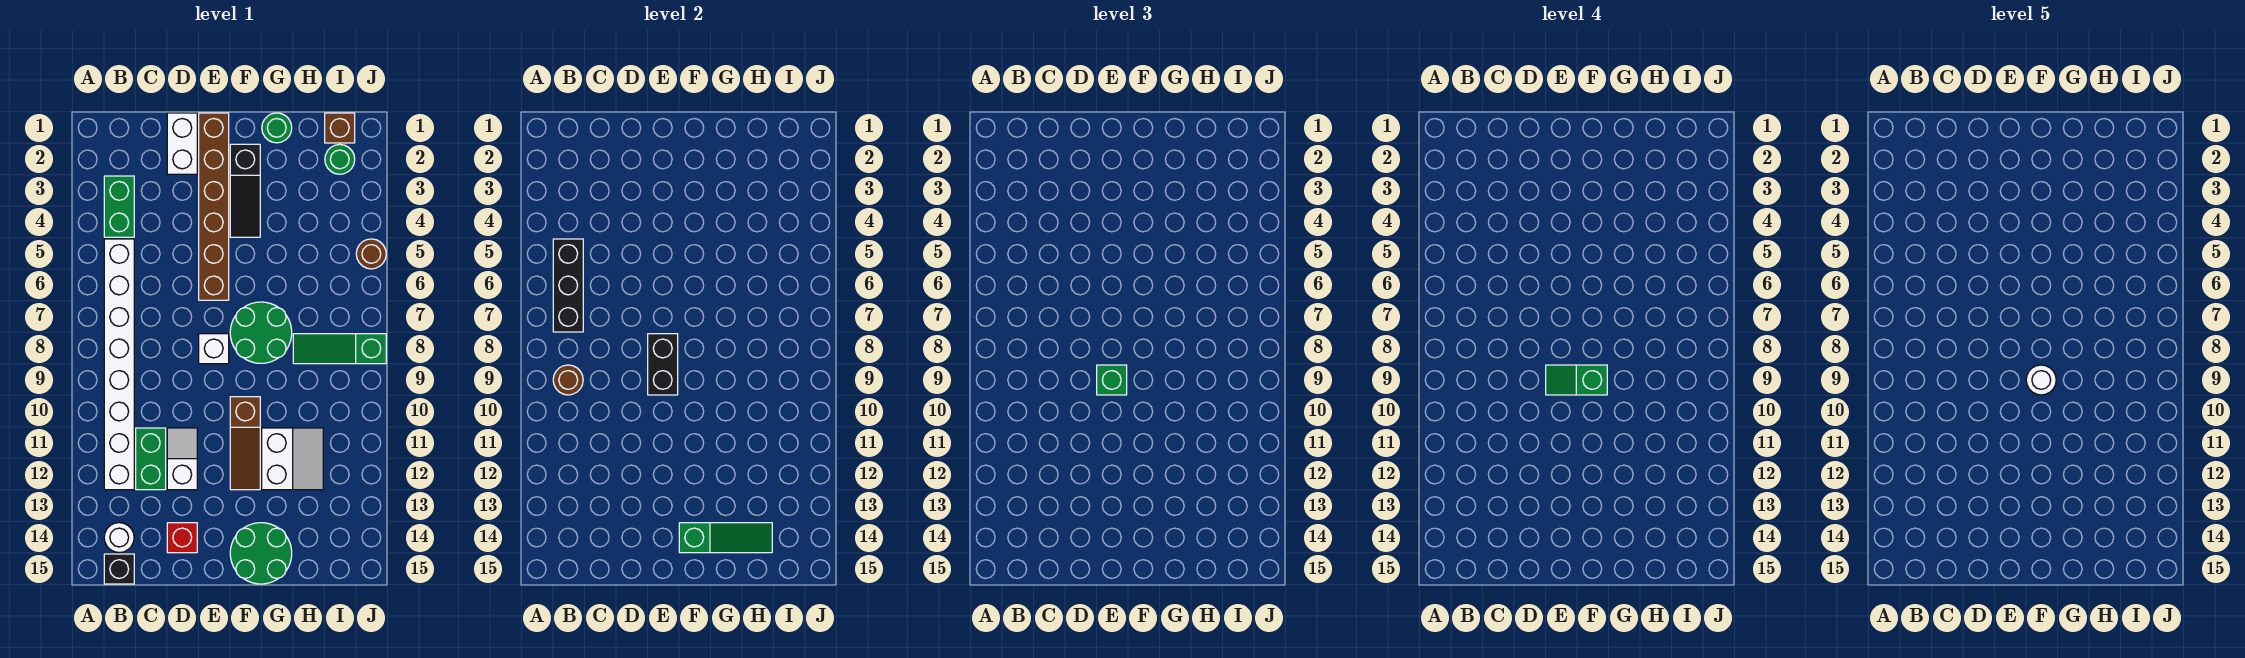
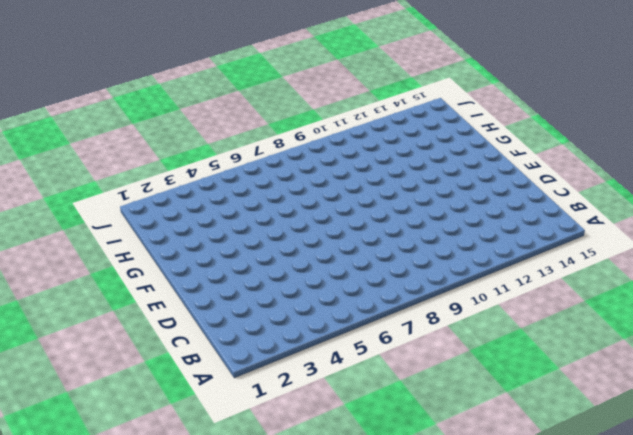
none -> green 1x2 brick [104,176,134,237]
none -> white 1x8 brick [104,239,134,490]
none -> white 1x1 round brick [104,523,134,553]

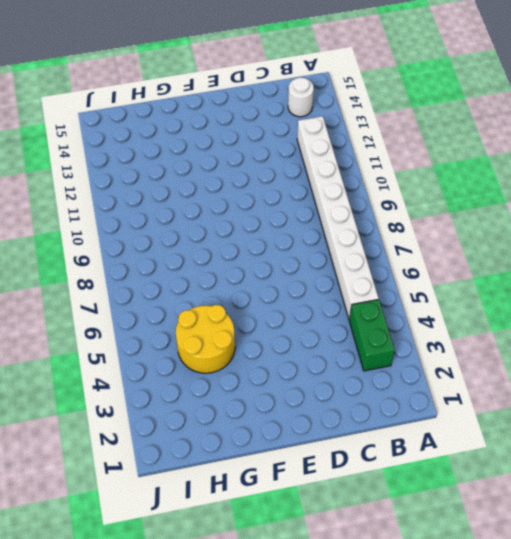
yellow 2x2 round brick [176,305,235,373] -> none
none -> black 1x1 brick [104,554,134,584]
none -> green 1x2 brick [136,428,166,490]
none -> white 1x2 brick [167,113,197,174]

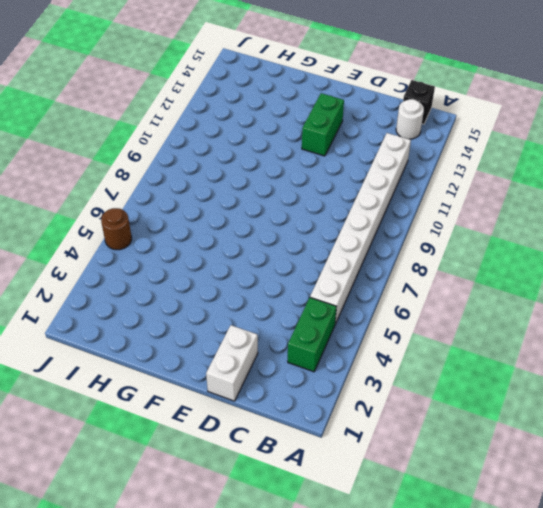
green 1x2 brick [302,93,344,156] -> green 1x2 brick moved to [136,428,166,490]
none -> white 1x2 slope [167,428,197,490]
none -> red 1x1 brick [167,523,197,553]
none -> brown 1x6 brick [199,113,229,300]

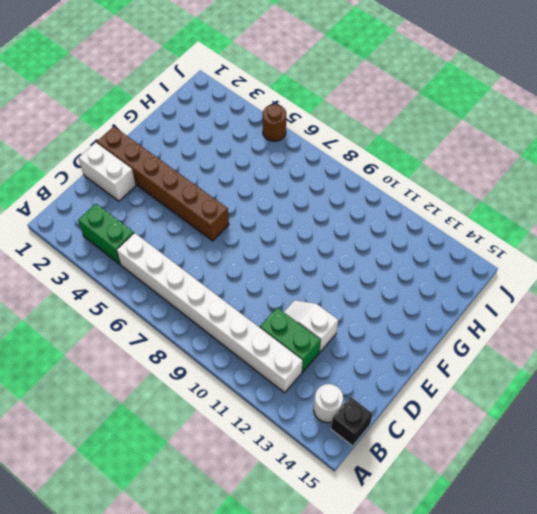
none -> red 1x1 brick [167,523,197,553]
none -> white 1x1 brick [199,334,229,364]
none -> black 1x3 slope [230,144,260,237]

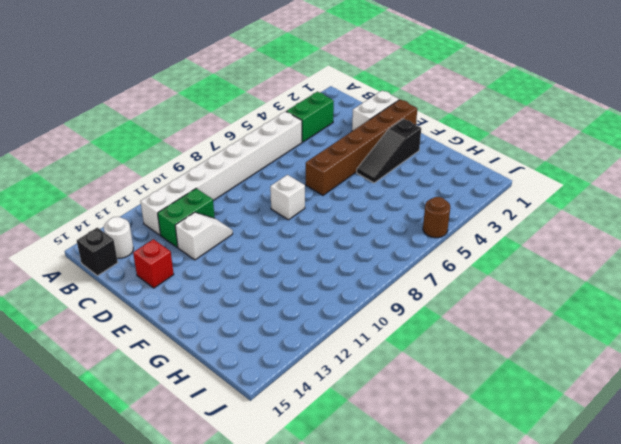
none -> green 2x2 round brick [230,302,292,363]
none -> brown 1x3 slope [230,397,260,490]
none -> green 2x2 round brick [230,523,292,584]

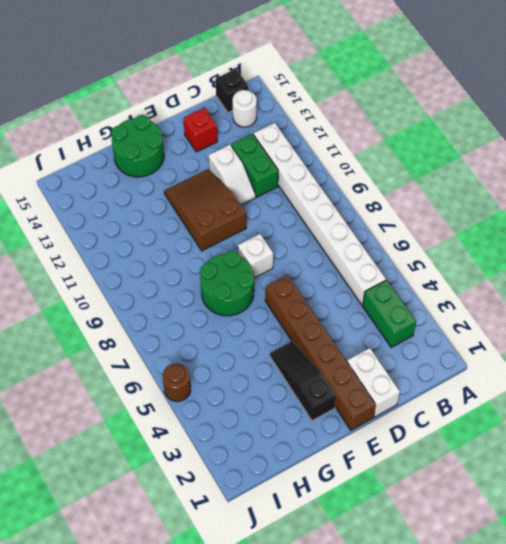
brown 2x3 slope [164,169,246,251] -> brown 1x3 slope [230,397,260,490]
none -> green 1x1 round brick [262,113,292,143]
none -> white 2x2 slope [262,428,323,490]
none -> green 1x3 slope [293,334,386,364]

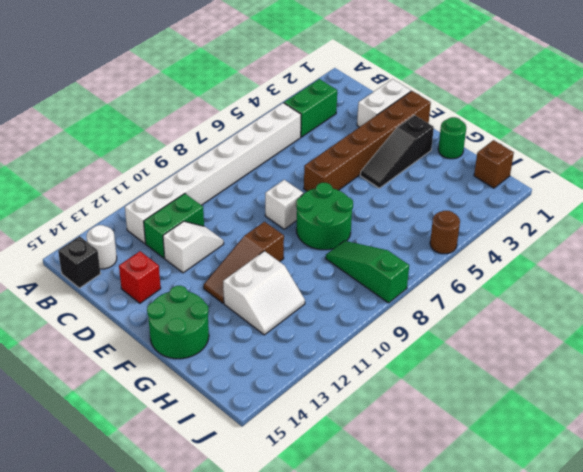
none -> green 1x1 round brick [325,144,355,174]
none -> black 1x3 brick [553,239,583,332]
none -> brown 1x1 round brick [553,365,583,395]

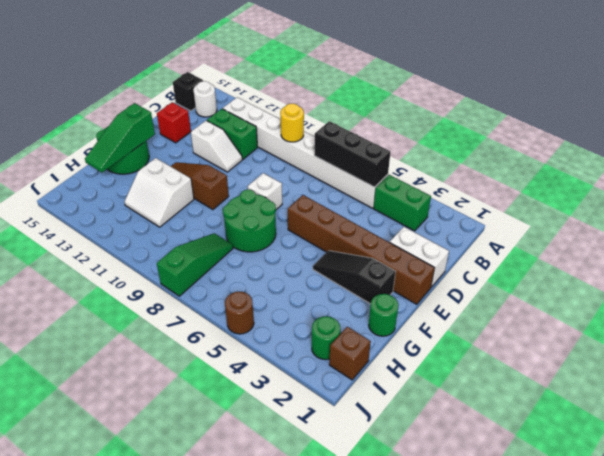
yellow 1x1 round brick [280,104,304,142] -> brown 1x1 round brick [553,365,583,395]
none -> black 1x2 brick [648,334,678,395]
none -> green 1x1 brick [1097,365,1127,395]
none -> green 1x2 slope [1546,365,1607,395]

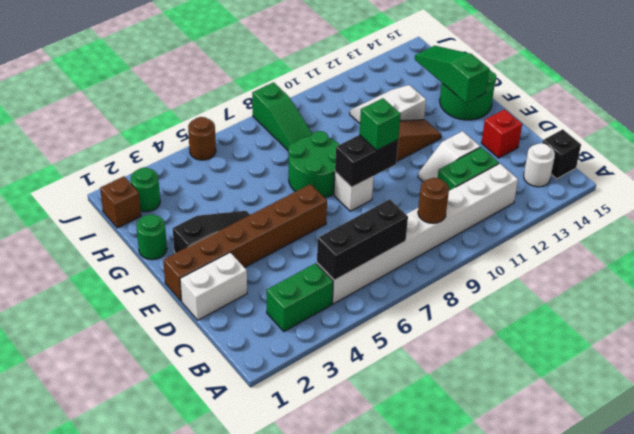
none -> green 1x2 slope [1546,365,1607,395]
none -> white 1x1 round brick [2026,365,2056,395]

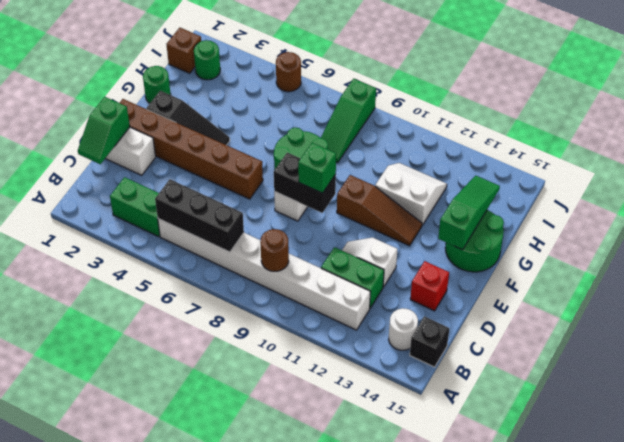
green 1x2 slope [78,97,130,164] -> green 1x2 slope moved to [1546,365,1607,395]
none -> white 1x1 round brick [2026,365,2056,395]

